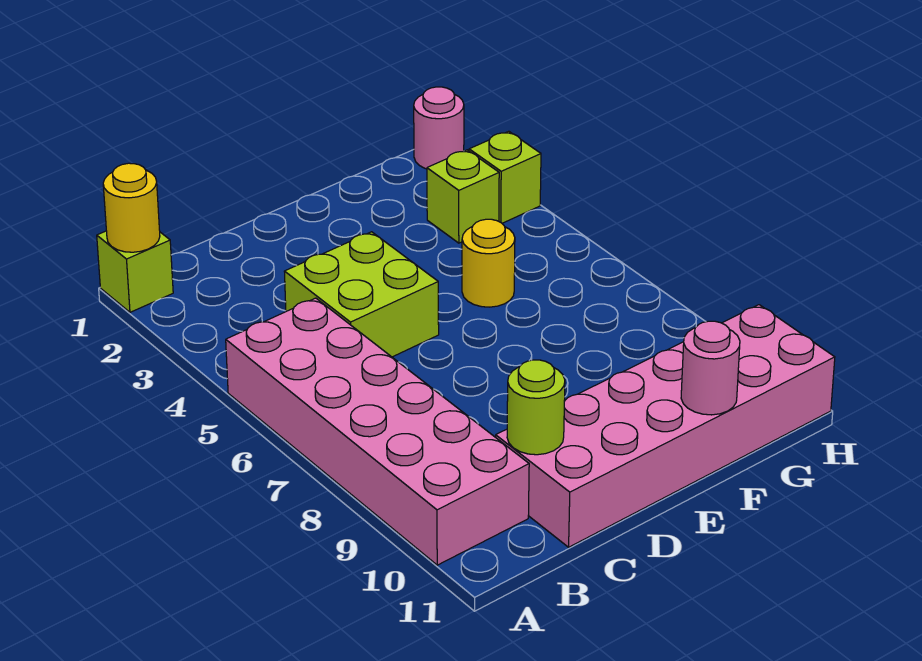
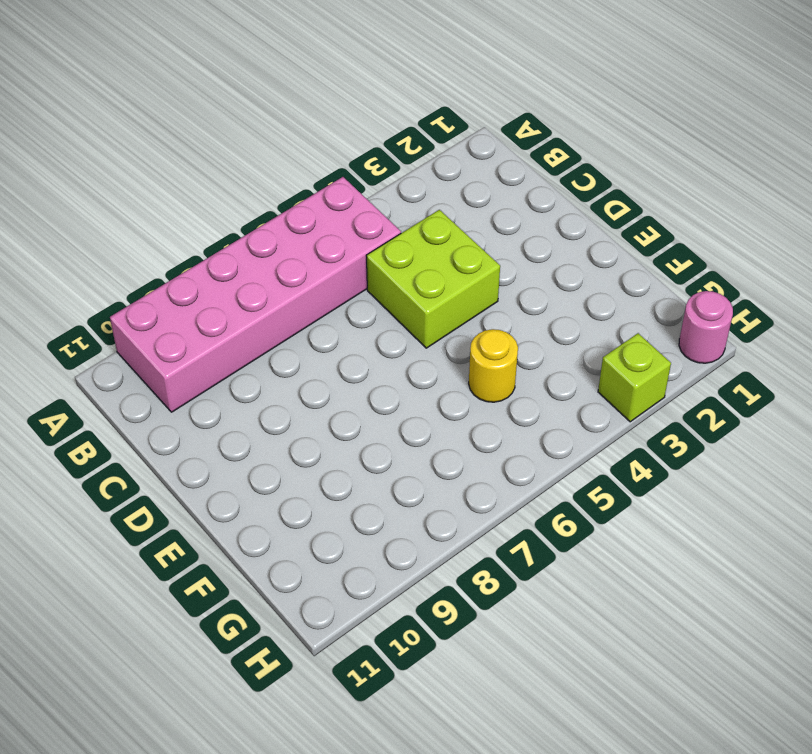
none -> lime 1x1 brick [97,231,173,312]
none -> pink 2x6 brick [496,305,835,547]

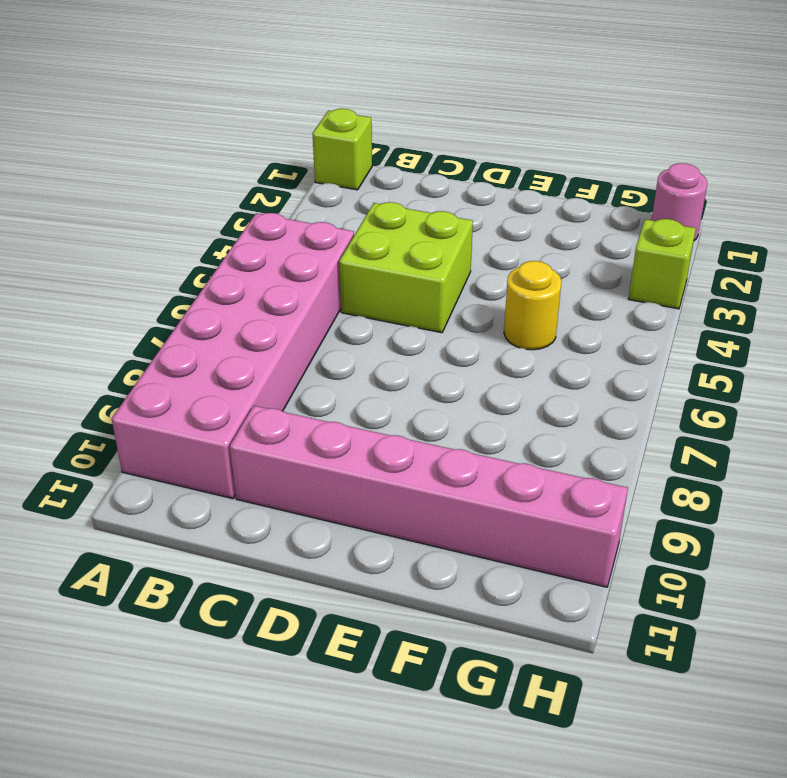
pink 1x6 brick [230,406,628,587] -> pink 2x6 brick [496,305,835,547]
none -> lime 1x1 brick [427,150,499,243]
none -> yellow 1x1 round brick [103,163,160,252]

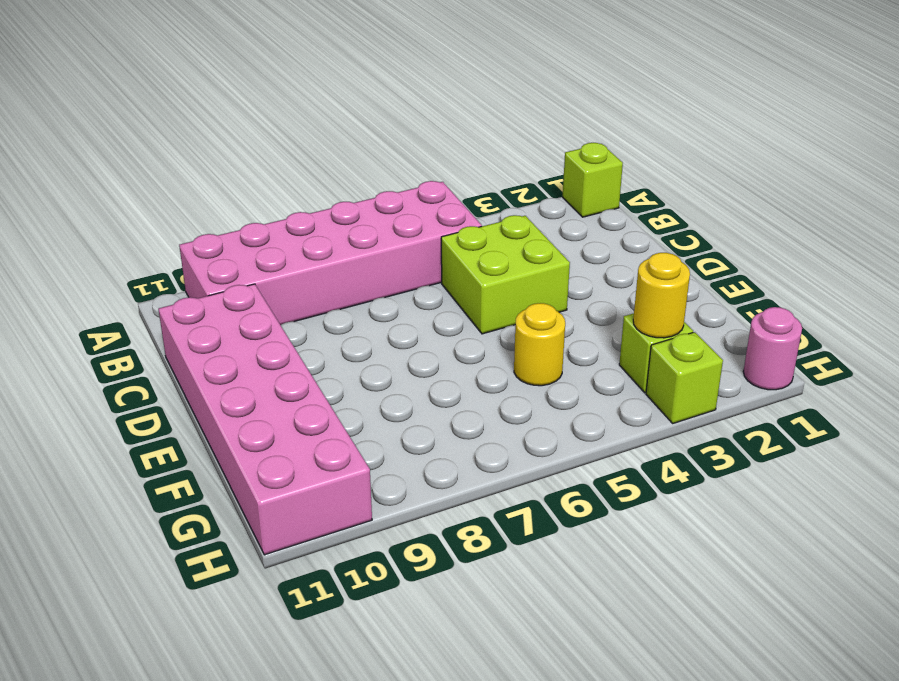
yellow 1x1 round brick [633,253,690,338] -> yellow 1x1 round brick moved to [103,163,160,252]
none -> lime 1x1 round brick [507,360,565,455]
none -> pink 1x1 round brick [681,321,740,415]

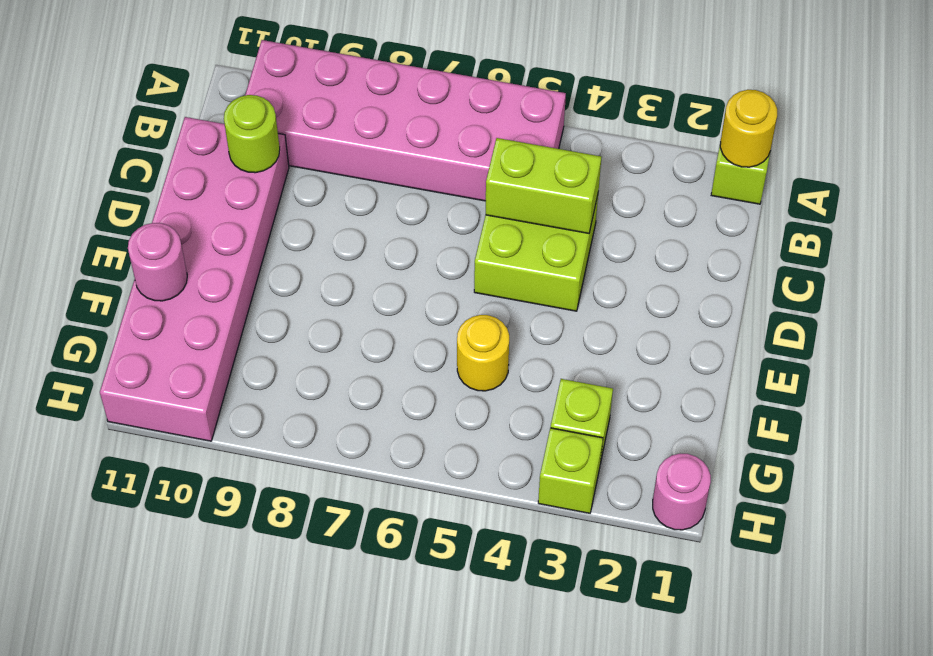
lime 1x2 brick [486,138,601,233] -> none

